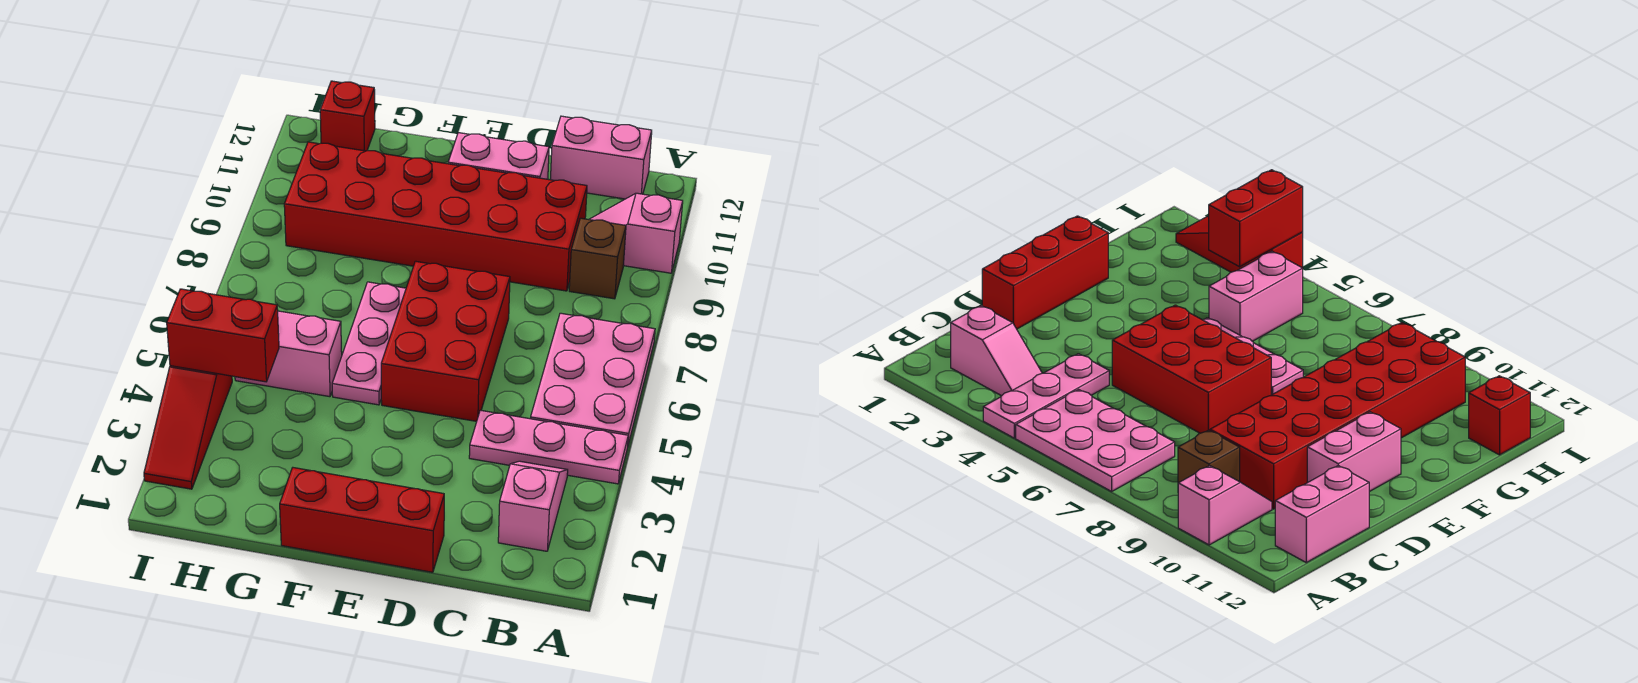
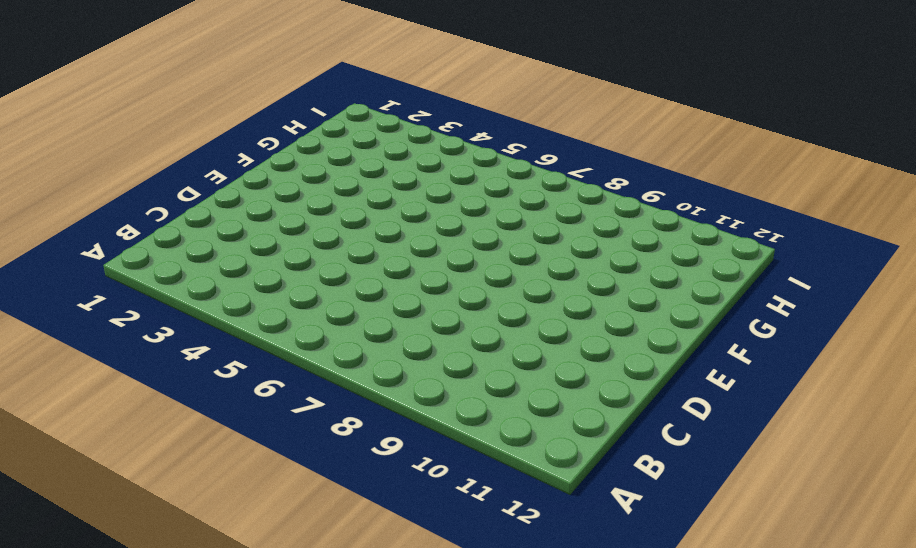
none -> pink 1x3 plate [469,410,628,484]
none -> pink 2x3 plate [531,313,655,444]
none -> pink 1x2 slope [589,193,683,273]

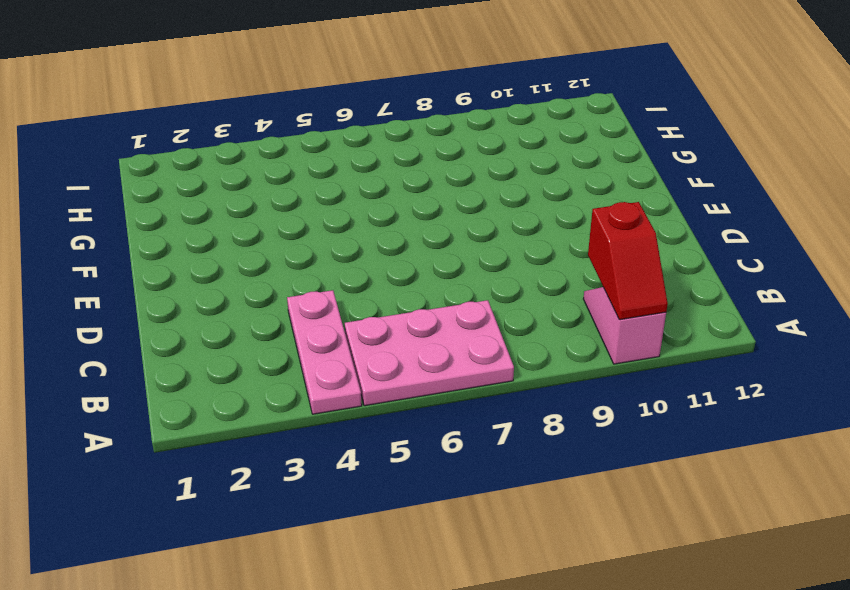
red 1x2 slope [588,202,668,320] -> none
none -> pink 1x2 slope [498,461,568,551]
none -> brown 1x1 brick [569,218,626,299]
none -> pink 1x2 brick [550,116,652,199]

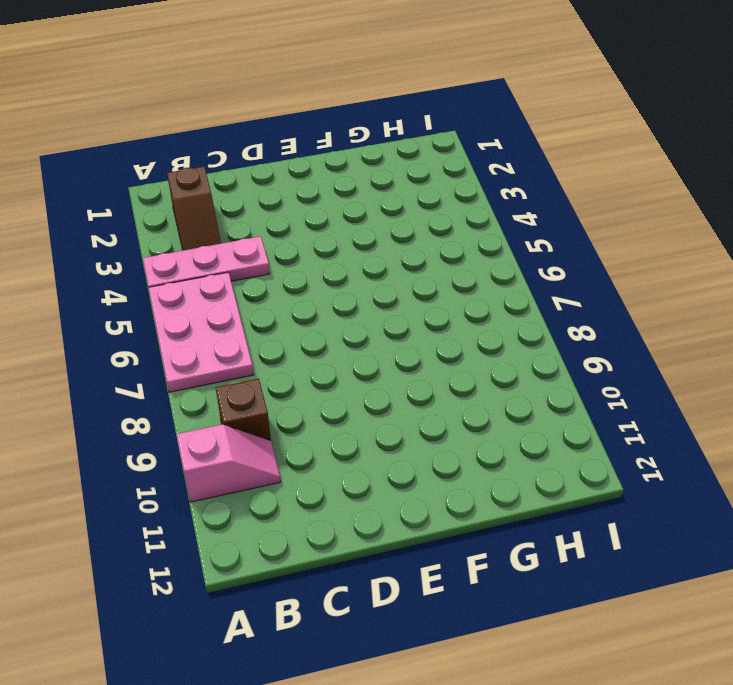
brown 1x2 slope [167,166,221,250] -> pink 1x2 slope [498,461,568,551]
none -> pink 1x2 brick [550,116,652,199]
none -> red 2x6 brick [284,142,587,291]
none -> red 1x3 brick [280,468,444,572]

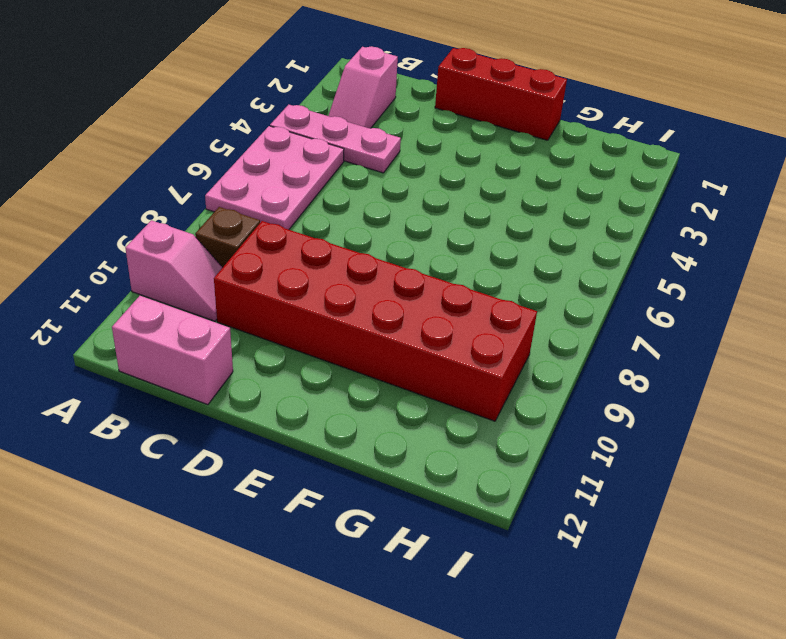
none -> red 2x3 brick [381,261,510,421]
none -> pink 1x2 brick [448,133,549,179]
none -> pink 1x3 plate [332,282,406,405]

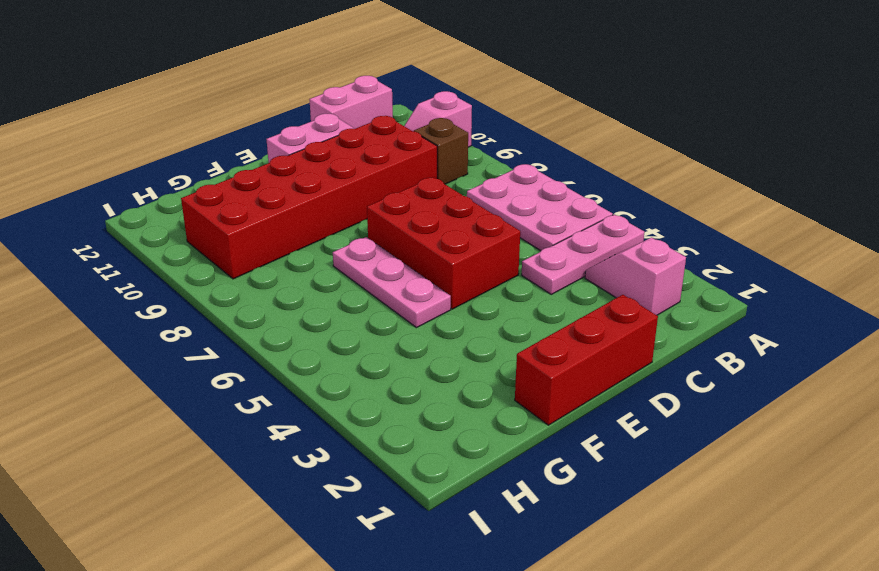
none -> pink 1x2 brick [235,311,342,397]
none -> red 1x1 brick [320,81,375,151]
none -> red 1x3 slope [144,366,232,489]

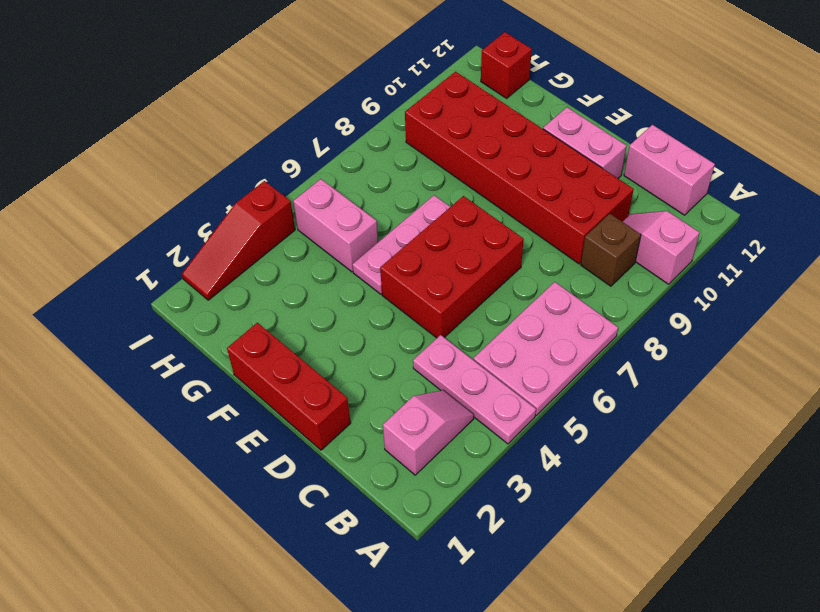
none -> red 1x2 brick [167,289,279,382]

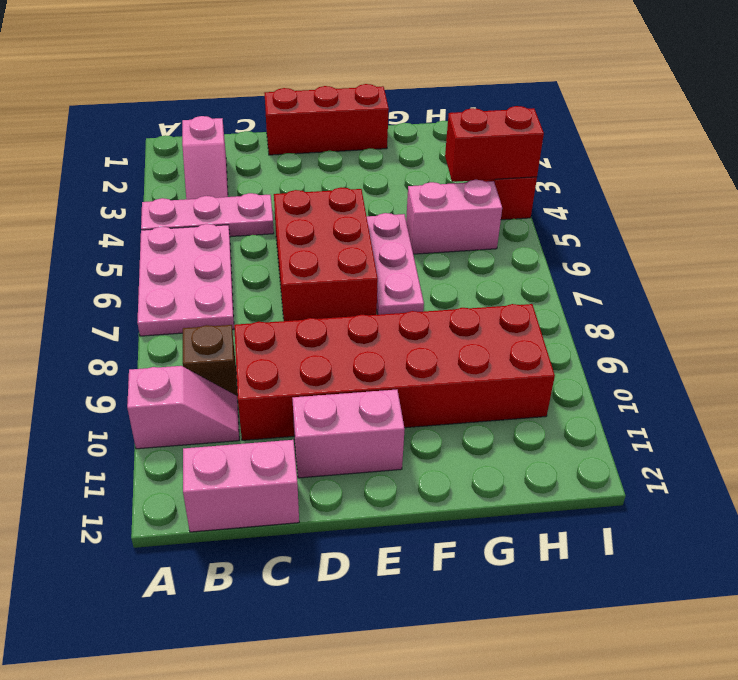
none -> red 1x1 brick [320,81,375,151]

